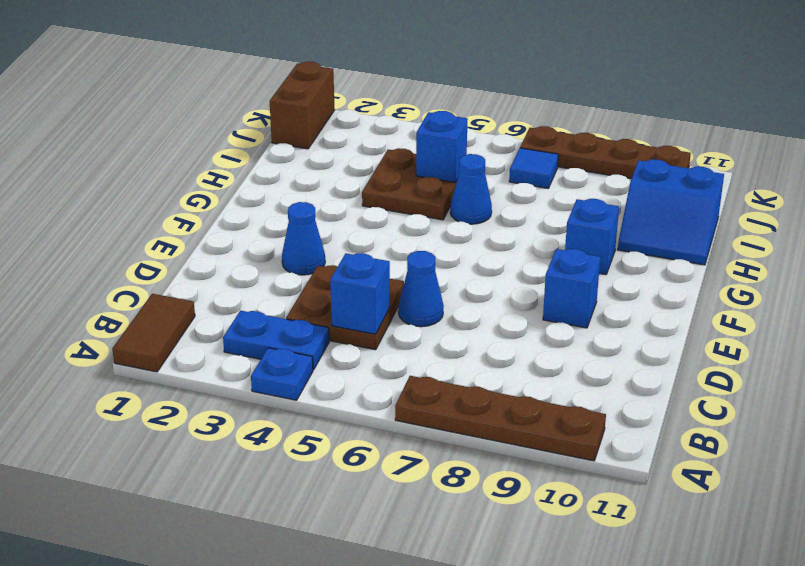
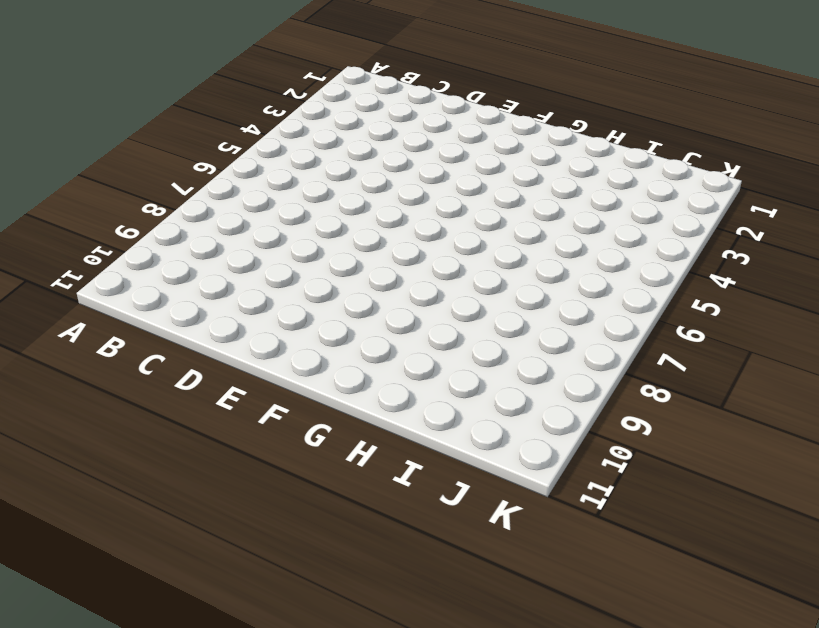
none -> brown 1x2 tile [112,294,195,372]
none -> blue 1x1 plate [251,348,313,400]
none -> brown 1x4 plate [395,376,606,461]

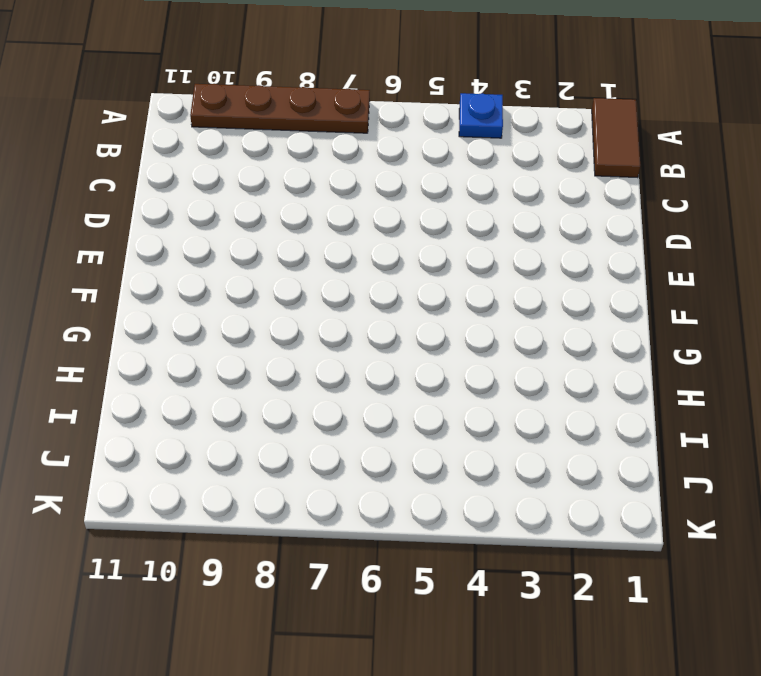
none -> blue 1x2 plate [223,311,329,370]
none -> brown 2x2 plate [286,266,404,350]
none -> blue 1x1 cone [398,251,444,327]

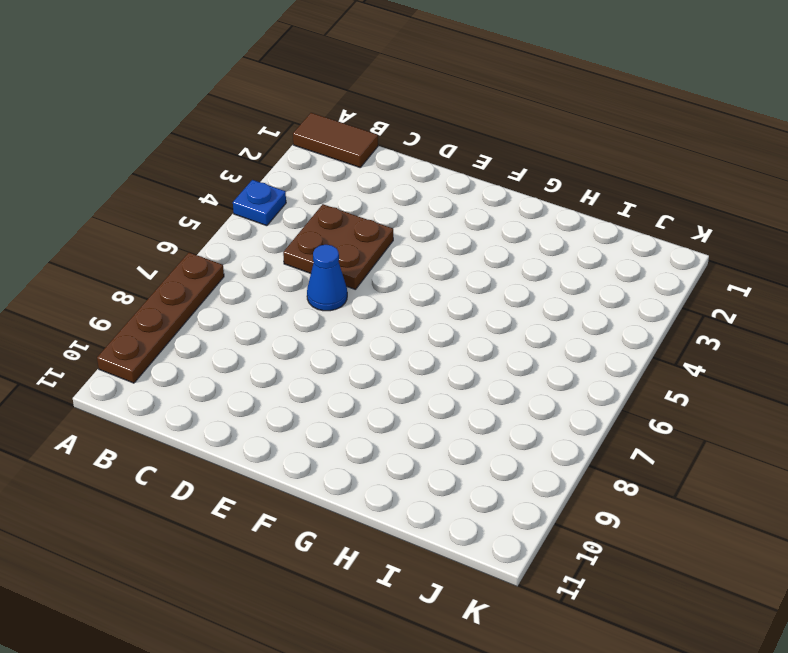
none -> blue 1x2 plate [223,311,329,370]
none -> blue 1x1 cone [282,202,325,275]
none -> blue 1x1 brick [543,249,600,328]

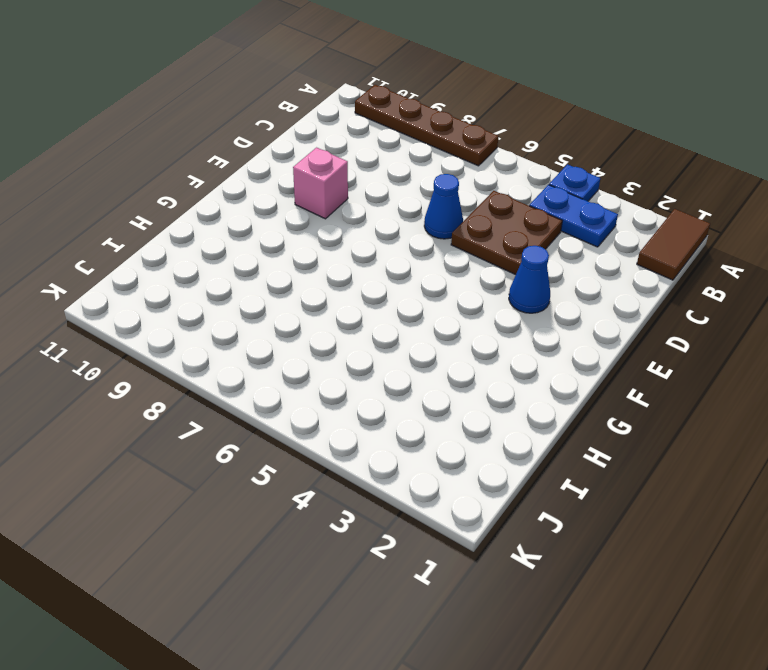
pink 1x1 brick [293,148,348,219] -> blue 1x1 brick [543,249,600,328]
none -> blue 1x1 brick [565,199,619,275]
none -> brown 2x2 plate [362,148,457,220]
none -> blue 1x1 cone [450,154,492,224]

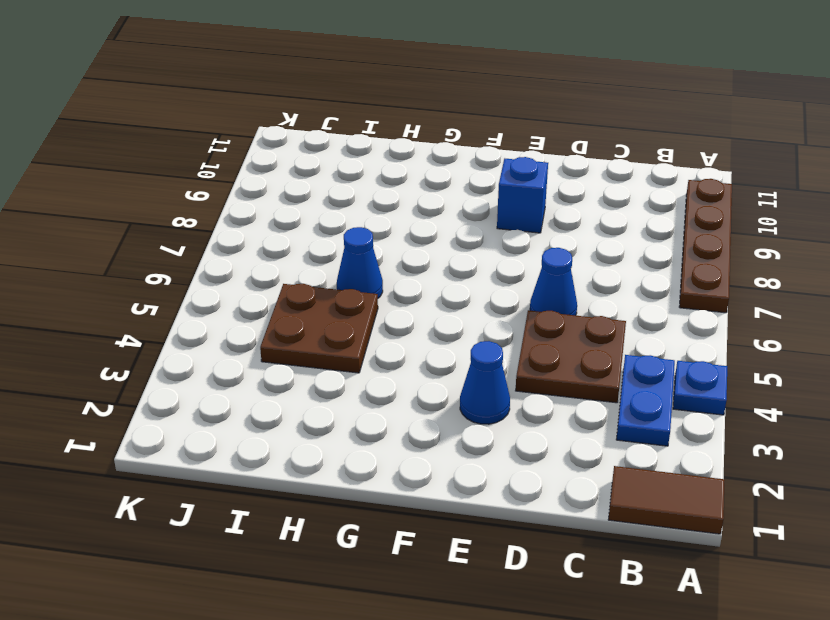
none -> blue 1x1 brick [565,199,619,275]
none -> blue 2x2 slope [618,159,724,265]
none -> brown 1x2 brick [270,62,335,149]

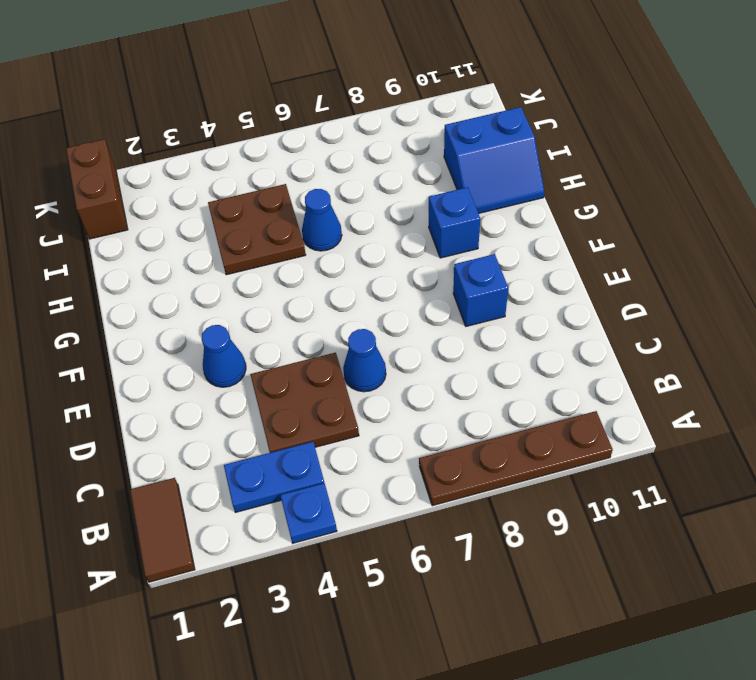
none -> blue 1x1 tile [509,148,558,188]
none -> brown 1x4 plate [520,126,691,179]
none -> blue 1x1 brick [330,253,390,334]

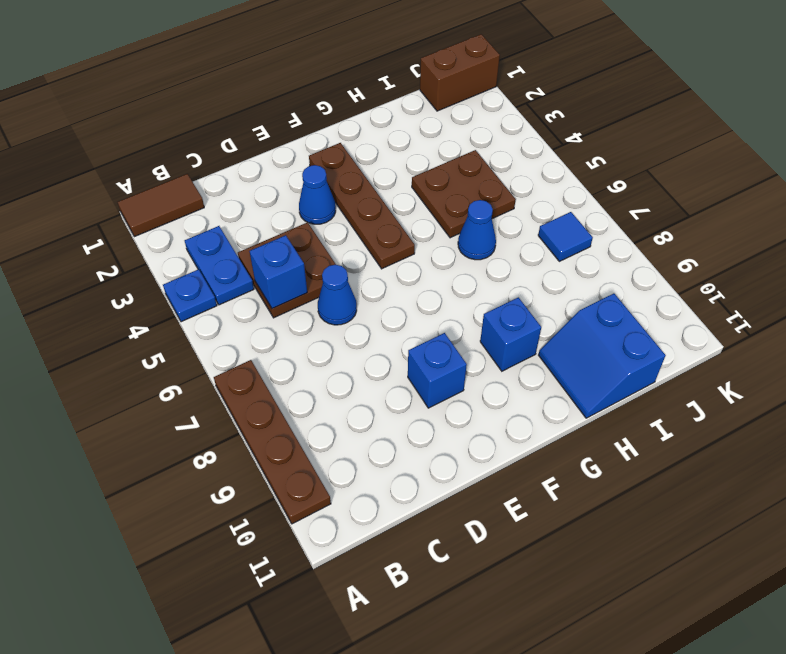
brown 1x4 plate [309,143,415,269] -> brown 1x4 plate moved to [520,126,691,179]
none -> blue 1x1 brick [416,111,468,182]

